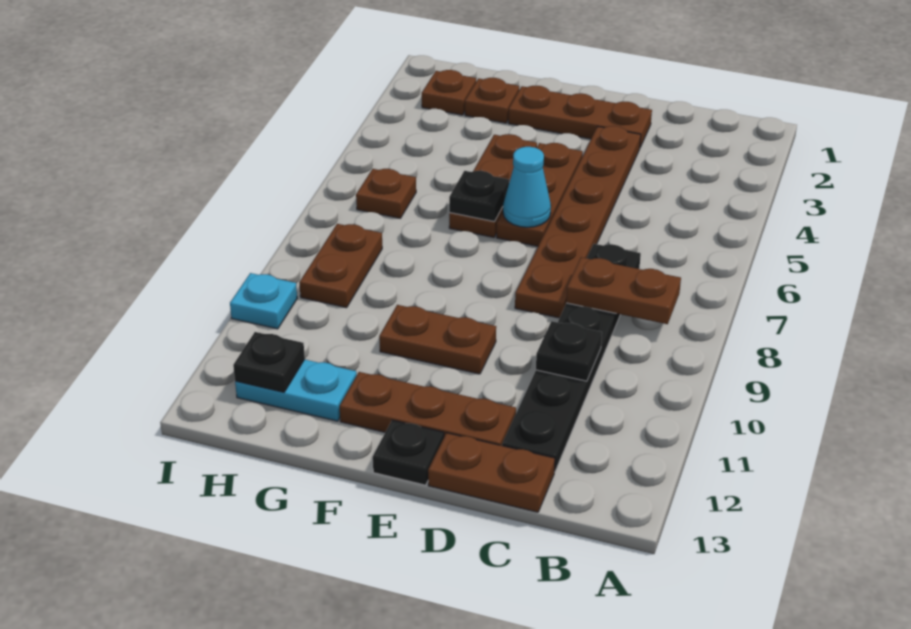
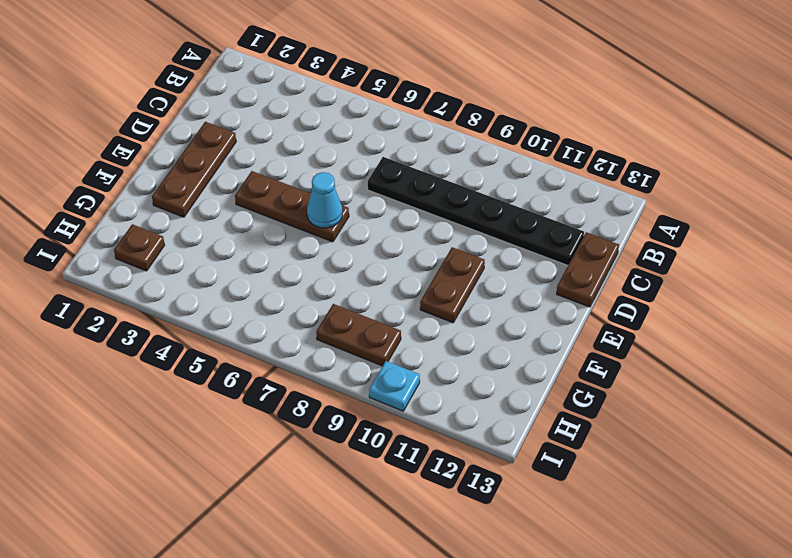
none -> brown 1x6 plate [515,126,641,318]
none -> brown 1x3 plate [340,372,516,446]
none -> black 1x1 plate [373,420,444,485]

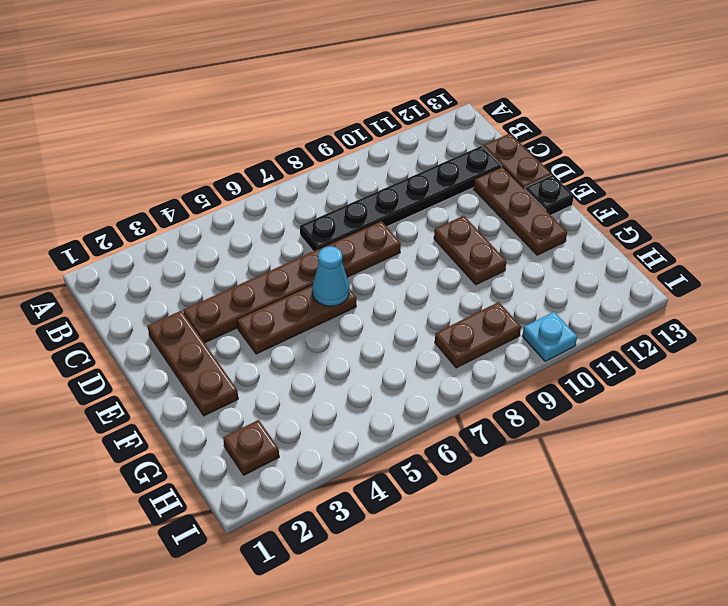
none -> brown 1x3 plate [449,134,537,237]
none -> brown 1x1 plate [465,78,519,123]
none -> cyan 1x2 plate [235,359,357,421]

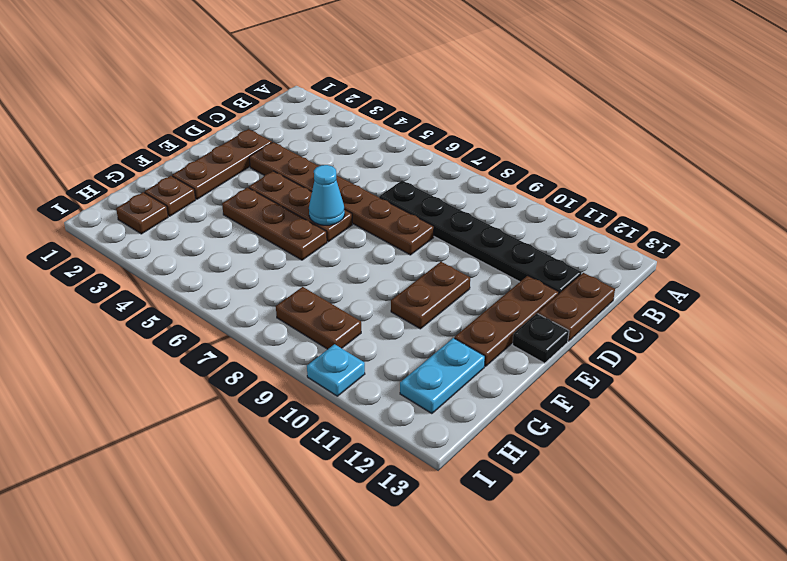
none -> brown 1x1 plate [356,169,416,218]
none -> brown 1x2 plate [566,257,681,324]
none -> black 1x1 plate [536,321,602,381]

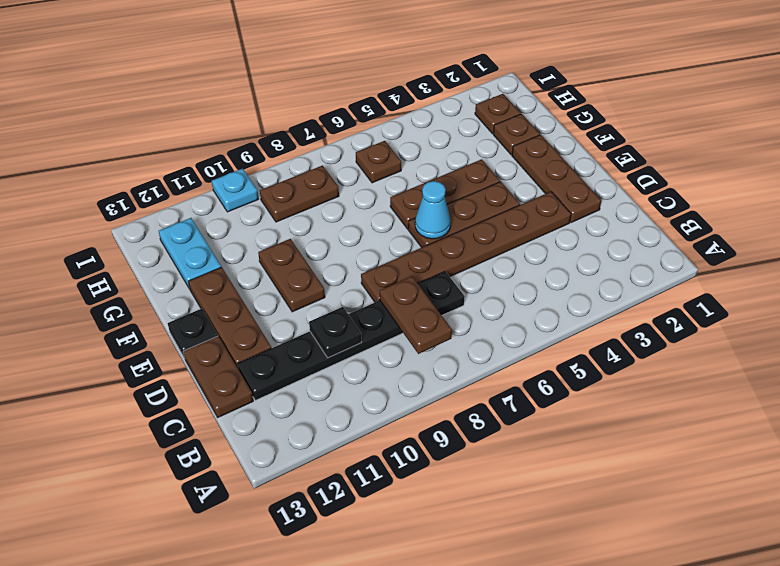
none -> black 1x1 plate [449,171,509,222]
none -> black 1x1 plate [233,332,305,392]

